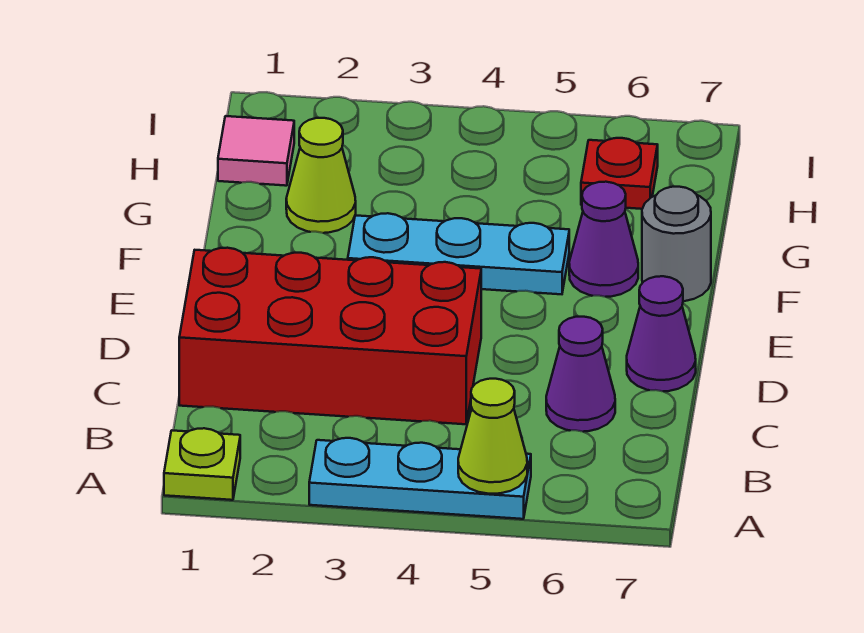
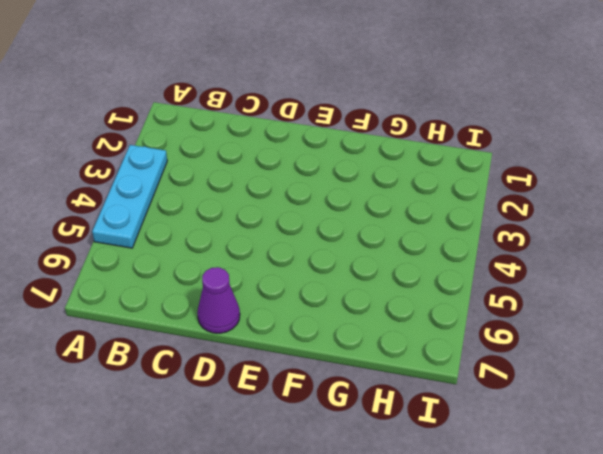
none -> lime 1x1 plate [164,428,240,500]
none -> red 2x4 brick [179,248,481,424]
none -> purple 1x1 cone [546,317,615,432]

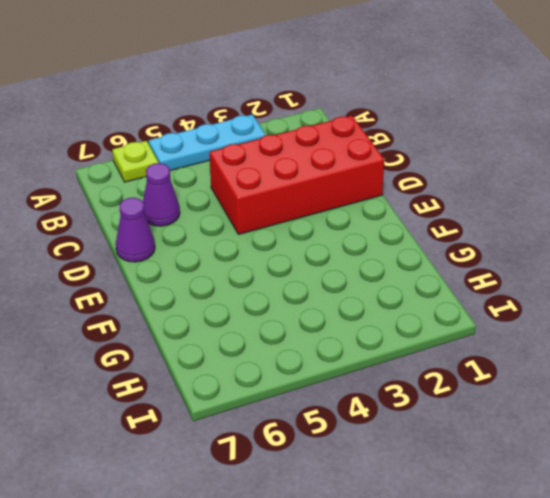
lime 1x1 plate [112,141,159,182] -> lime 1x1 plate moved to [164,428,240,500]
none -> cyan 1x3 plate [348,213,569,294]
none -> purple 1x1 cone [569,182,638,297]
none -> grey 1x1 round brick [642,187,711,301]

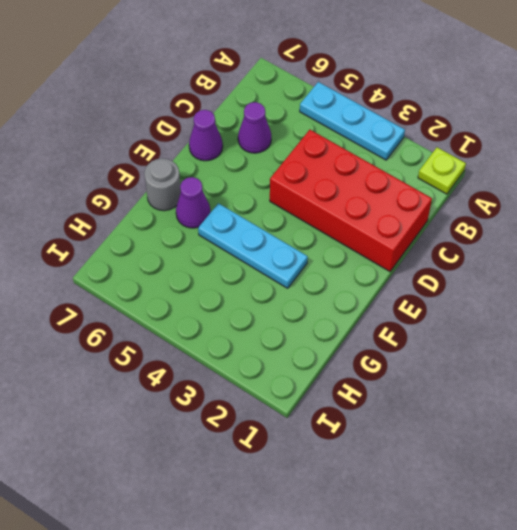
none -> lime 1x1 cone [286,118,356,233]
none -> pink 1x1 tile [218,116,294,186]
none -> red 1x1 plate [581,138,658,209]

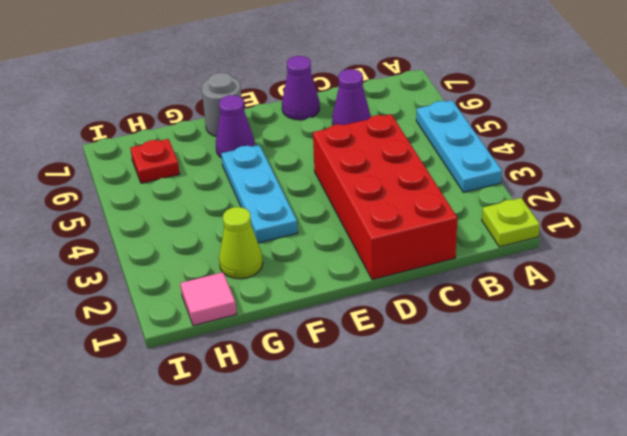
none -> lime 1x1 cone [458,379,527,494]

